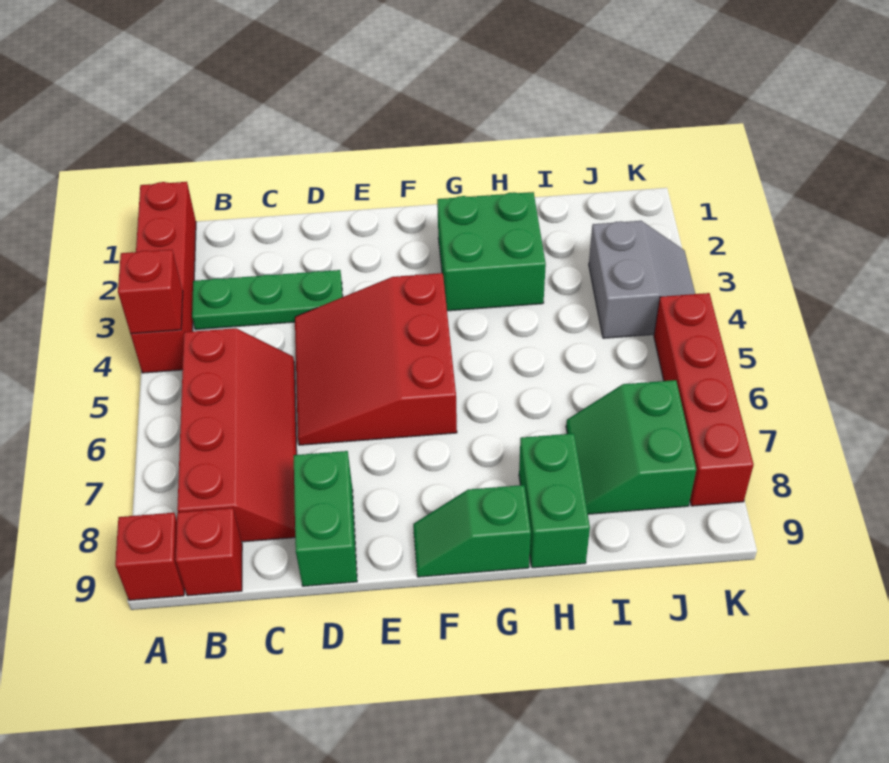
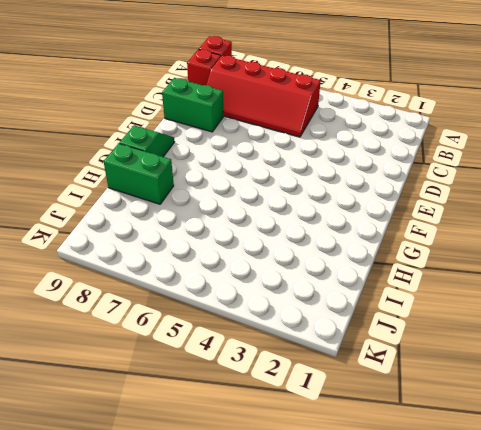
none -> red 1x4 brick [131,182,196,373]
none -> green 1x3 plate [192,270,343,330]
none -> red 3x3 slope [295,273,457,445]

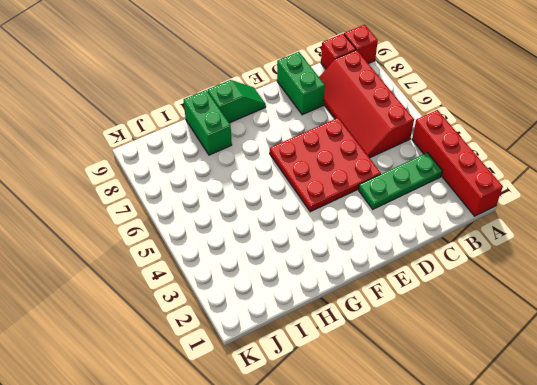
red 3x3 plate [270,118,381,212] -> red 3x3 slope [295,273,457,445]
none -> green 2x2 brick [437,192,546,311]
none -> green 2x2 slope [566,380,696,514]
none -> grey 2x2 slope [589,221,695,338]

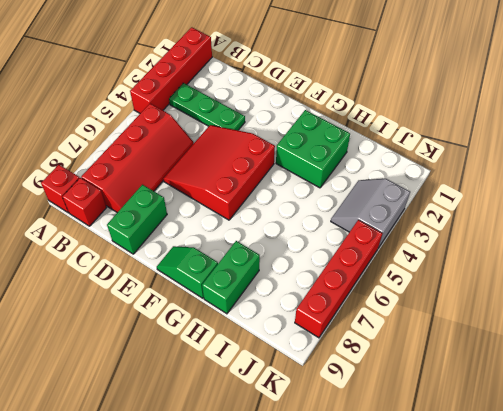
grey 2x2 slope [331,178,410,248] -> grey 2x2 slope turned to [589,221,695,338]
none -> green 2x2 slope [566,380,696,514]
none -> red 1x1 brick [118,250,183,334]

